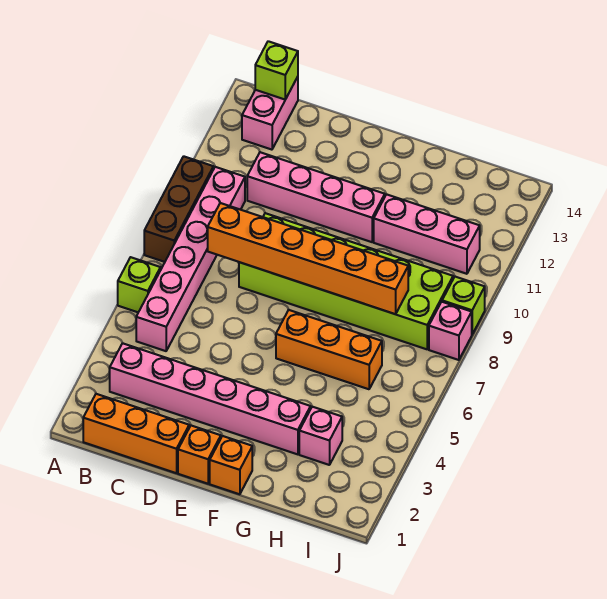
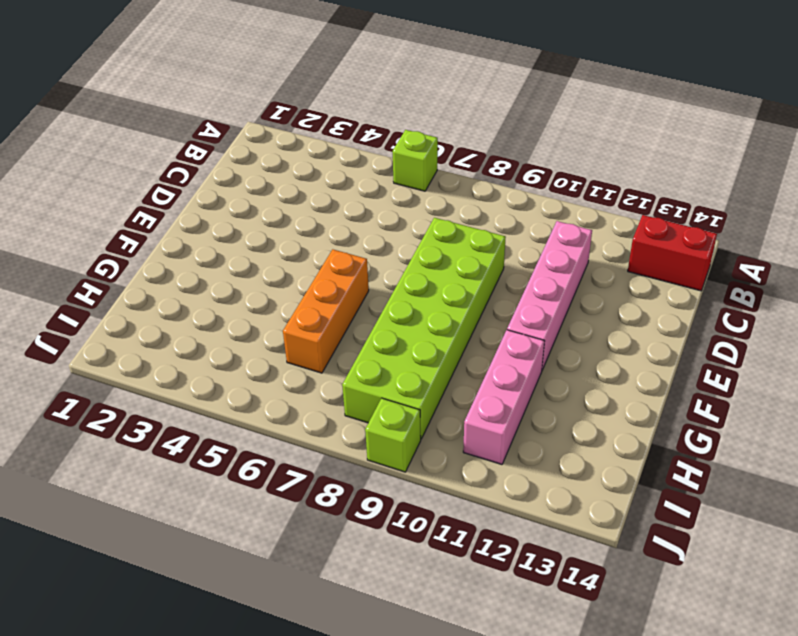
red 1x2 brick [628,215,717,291] -> pink 1x2 brick [242,77,298,150]
none -> brown 1x3 brick [144,156,213,262]
none -> orange 1x3 brick [83,394,189,473]
none -> pink 1x6 brick [110,343,311,454]

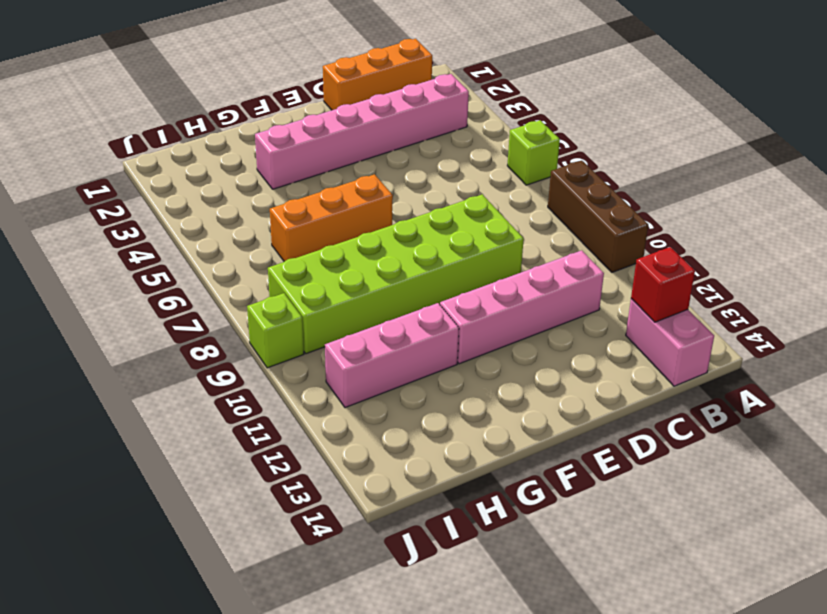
red 1x1 brick [631,247,695,322] -> none
none -> pink 1x6 brick [136,167,245,351]
none -> orange 1x1 brick [178,426,221,484]
none -> orange 1x1 brick [210,436,252,494]

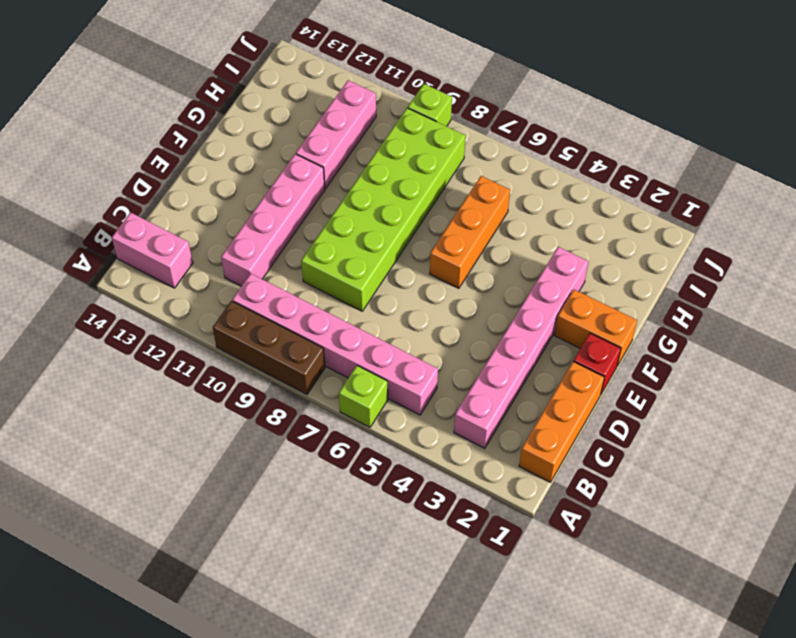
red 1x1 brick [574,333,621,394] -> orange 1x1 brick [178,426,221,484]
orange 1x2 brick [555,290,637,366] -> orange 1x1 brick [210,436,252,494]
none -> pink 1x1 brick [299,407,342,465]
none -> pink 1x1 brick [429,302,472,360]
none -> lime 1x1 brick [255,41,298,99]

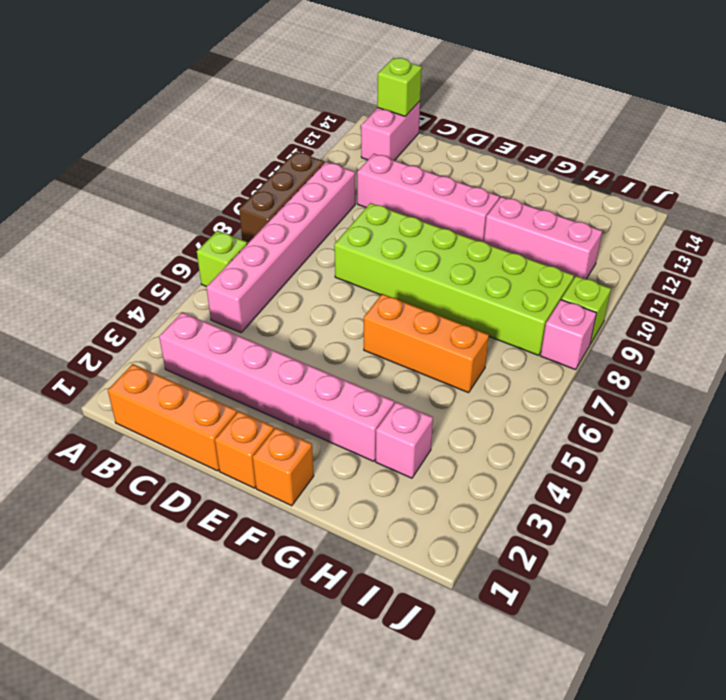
none -> orange 1x6 brick [208,203,408,314]

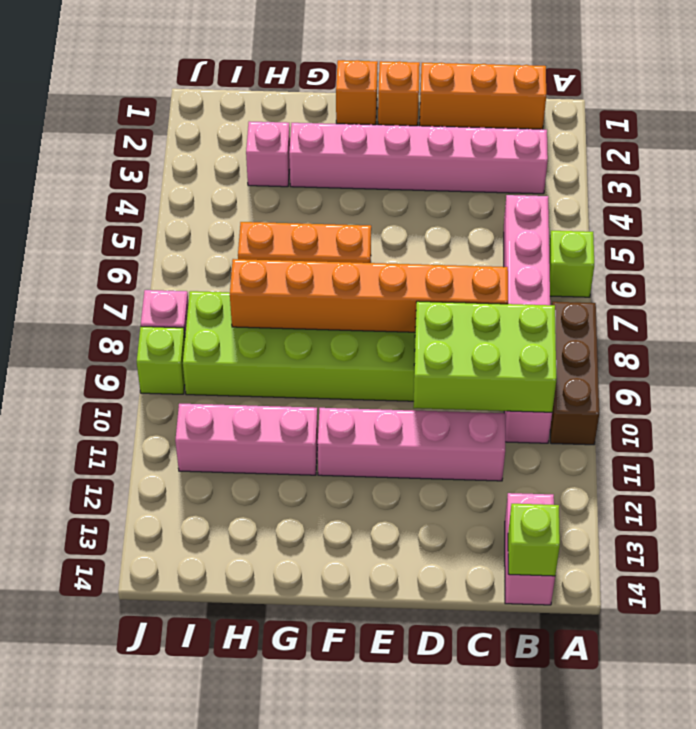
lime 2x3 brick [413,301,556,412] -> none

